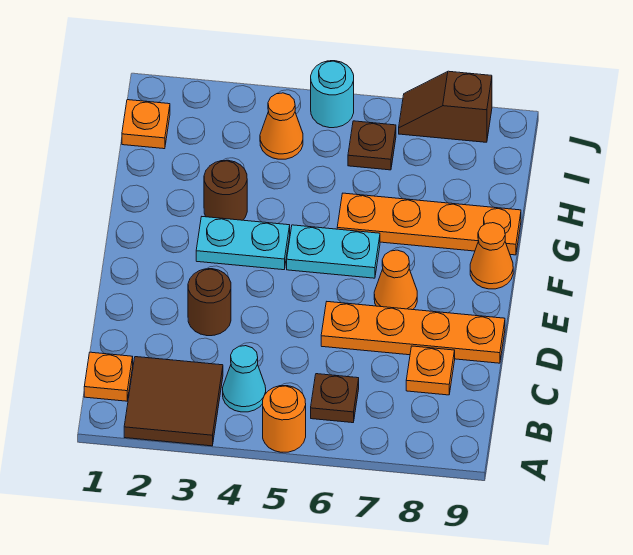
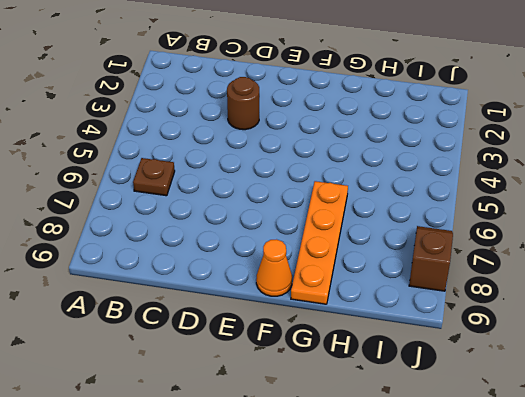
none -> brown 2x2 tile [124,357,223,446]
none -> orange 1x1 round brick [263,386,306,452]
none -> orange 1x1 plate [84,352,133,401]

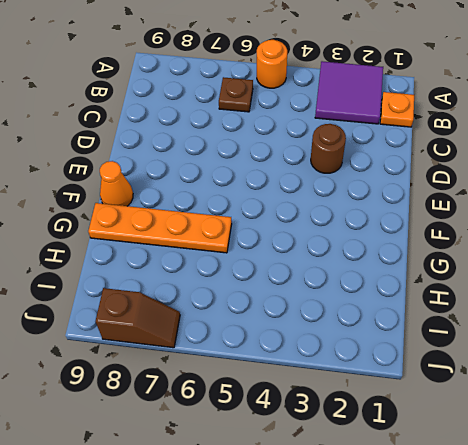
purple 2x2 tile [315,61,383,124] -> brown 2x2 tile [124,357,223,446]
none -> cyan 1x1 cone [223,346,266,412]
none -> orange 1x1 plate [406,346,455,395]
none -> orange 1x4 plate [321,302,505,363]

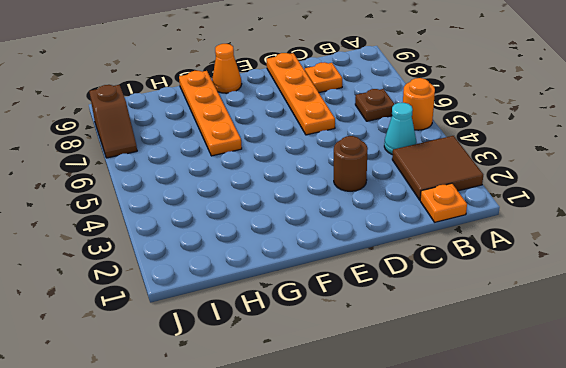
none -> orange 1x1 cone [374,250,417,310]
none -> cyan 1x2 plate [196,217,290,270]
none -> cyan 1x2 plate [287,225,380,278]

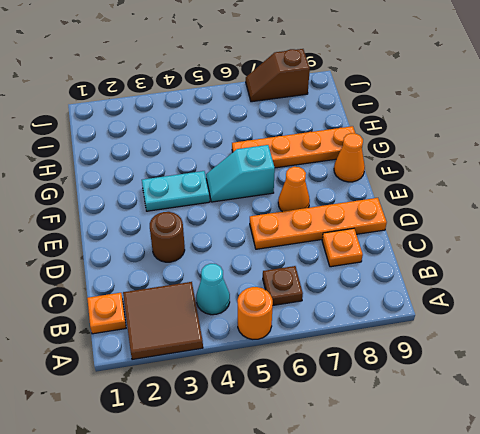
cyan 1x2 slope [206,145,275,202] -> cyan 1x2 plate [287,225,380,278]
none -> brown 1x1 round brick [204,160,247,220]
none -> orange 1x1 plate [122,100,170,149]
none -> orange 1x1 cone [260,93,303,159]

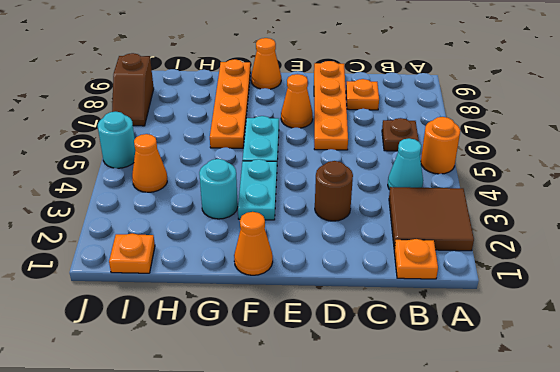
orange 1x1 cone [234,212,273,275] -> none
cyan 1x1 round brick [199,159,238,219] -> brown 1x1 round brick [204,160,247,220]
none -> brown 1x1 plate [348,121,396,170]

